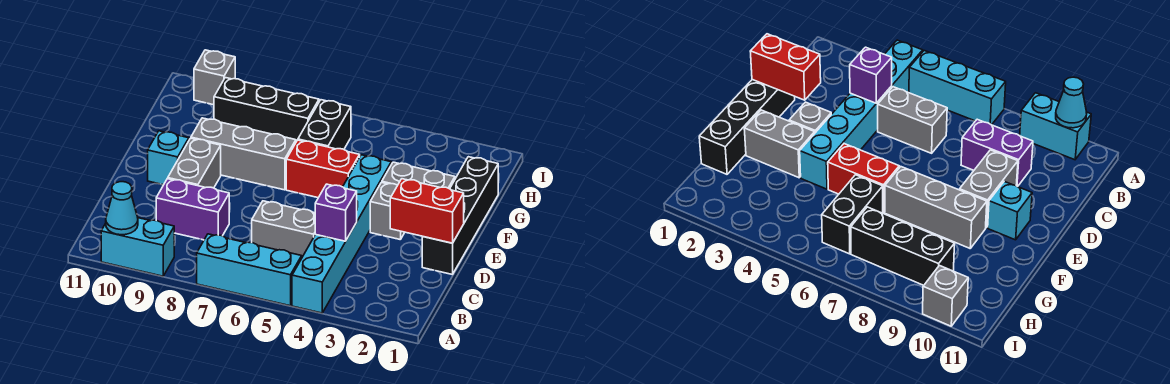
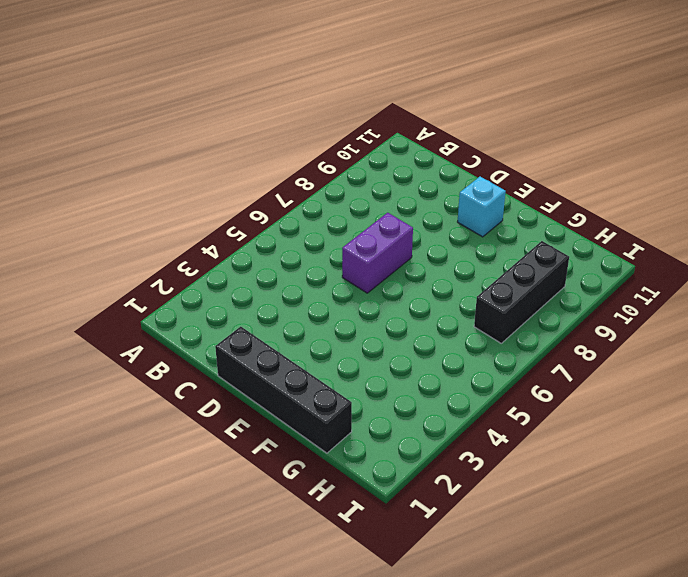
purple 1x2 brick [342,213,413,293] -> purple 1x2 brick moved to [156,179,229,240]
none -> cyan 1x6 brick [292,155,391,313]
none -> cyan 1x3 brick [197,234,302,306]
none -> cyan 1x2 brick [101,218,174,276]

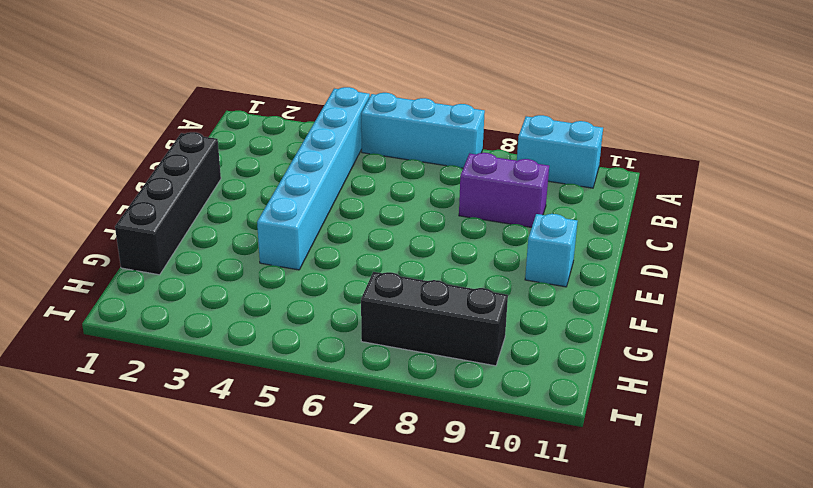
none -> grey 1x2 brick [252,201,315,257]
none -> grey 1x2 brick [168,138,221,188]
none -> grey 1x1 brick [370,182,405,240]

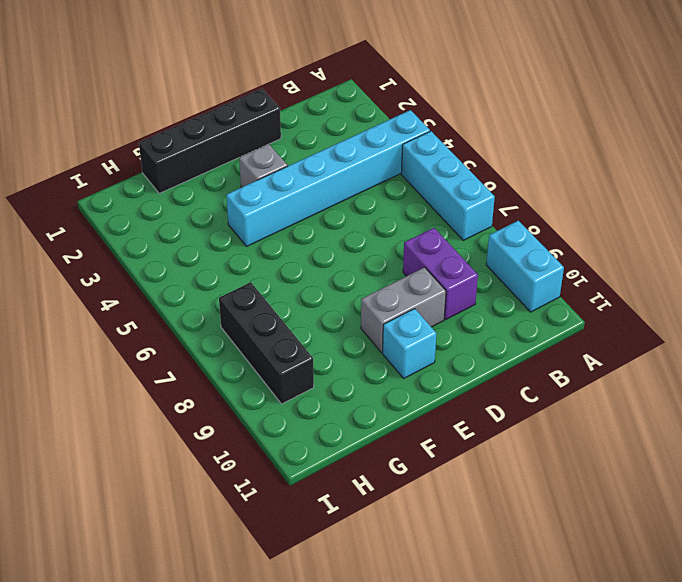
none -> grey 1x2 brick [252,201,315,257]
none -> grey 1x2 brick [382,162,455,189]
none -> red 1x2 brick [286,140,360,198]

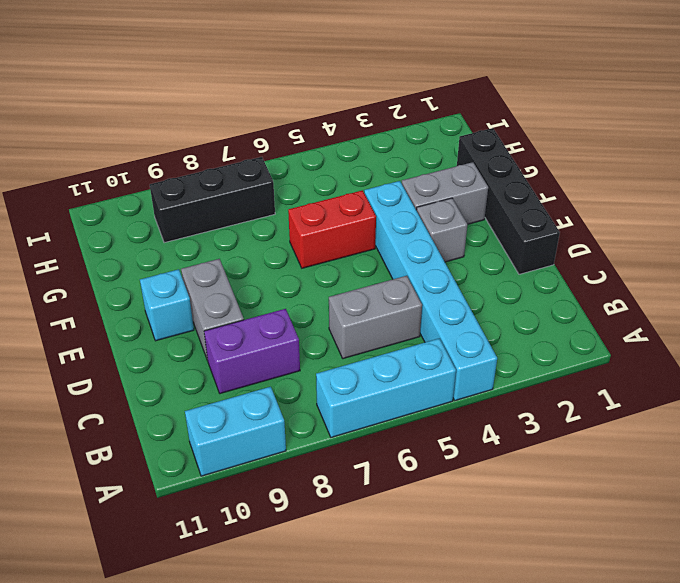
none -> grey 1x3 brick [191,118,296,190]
none -> black 1x2 brick [298,100,351,149]
none -> grey 1x1 brick [194,50,235,105]

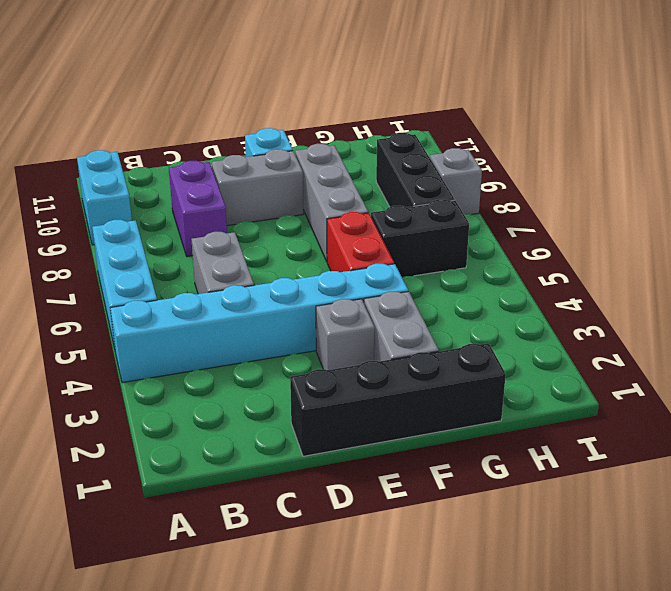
grey 1x1 brick [430,148,482,215] -> grey 1x1 brick moved to [194,50,235,105]
none -> cyan 1x1 cone [106,182,138,235]
none -> purple 1x1 brick [315,184,357,241]
none -> red 1x2 brick [390,179,464,243]

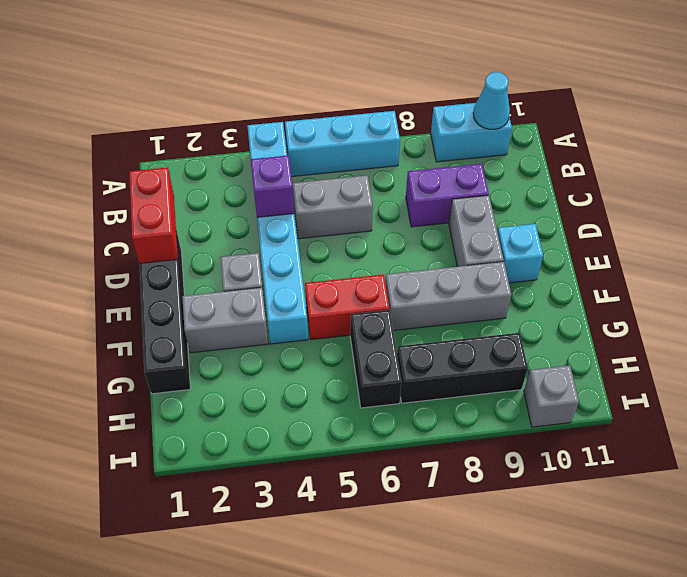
red 1x2 brick [129,167,178,264] -> red 1x2 brick turned to [390,179,464,243]

